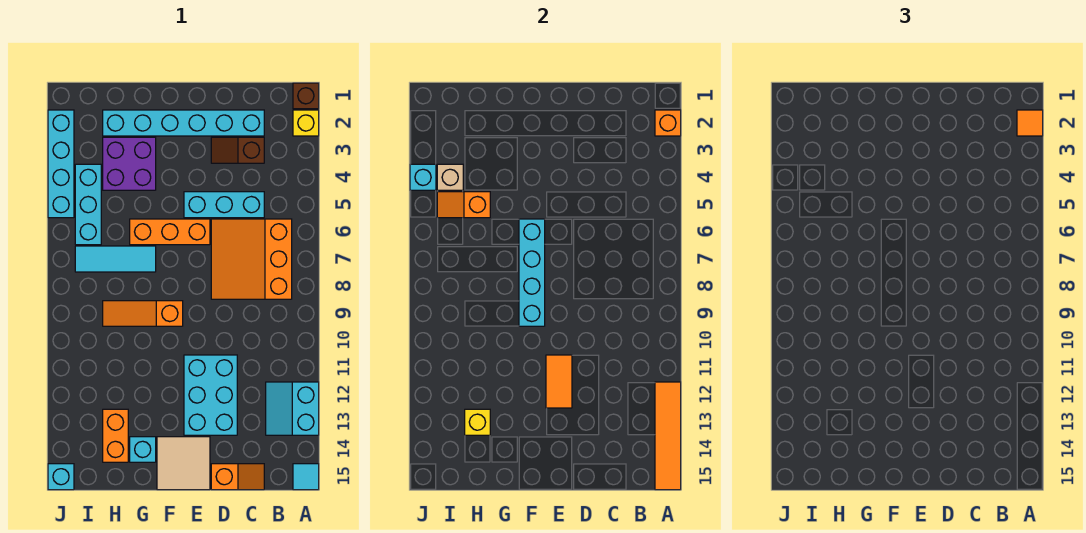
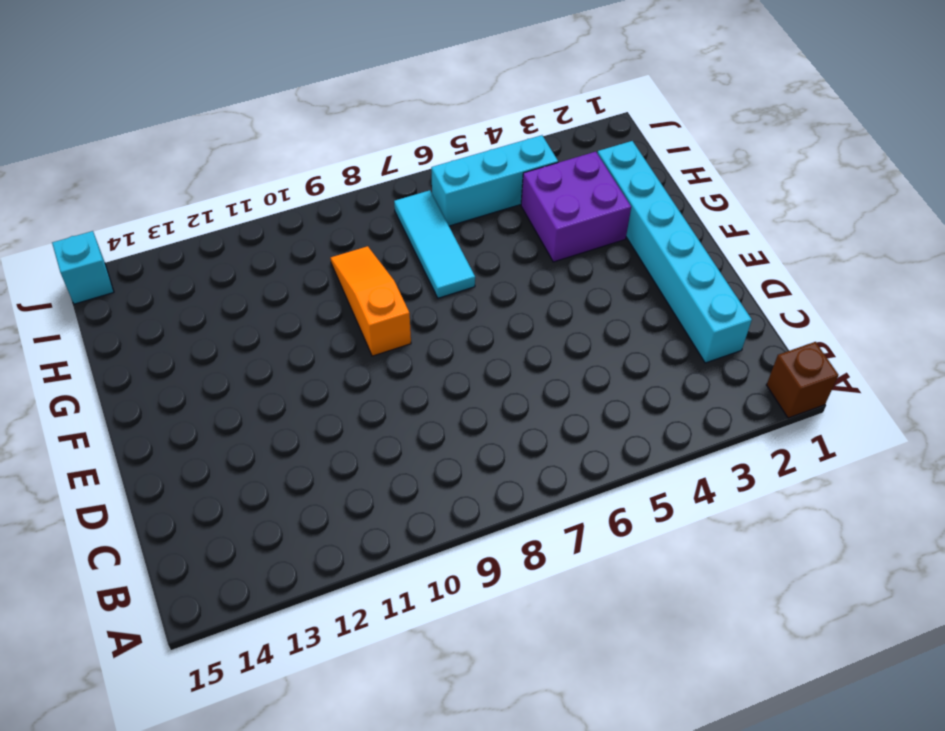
none -> yellow 1x1 brick [293,110,319,136]
none -> cyan 2x2 slope [266,382,319,435]
none -> cyan 1x1 tile [293,464,319,490]

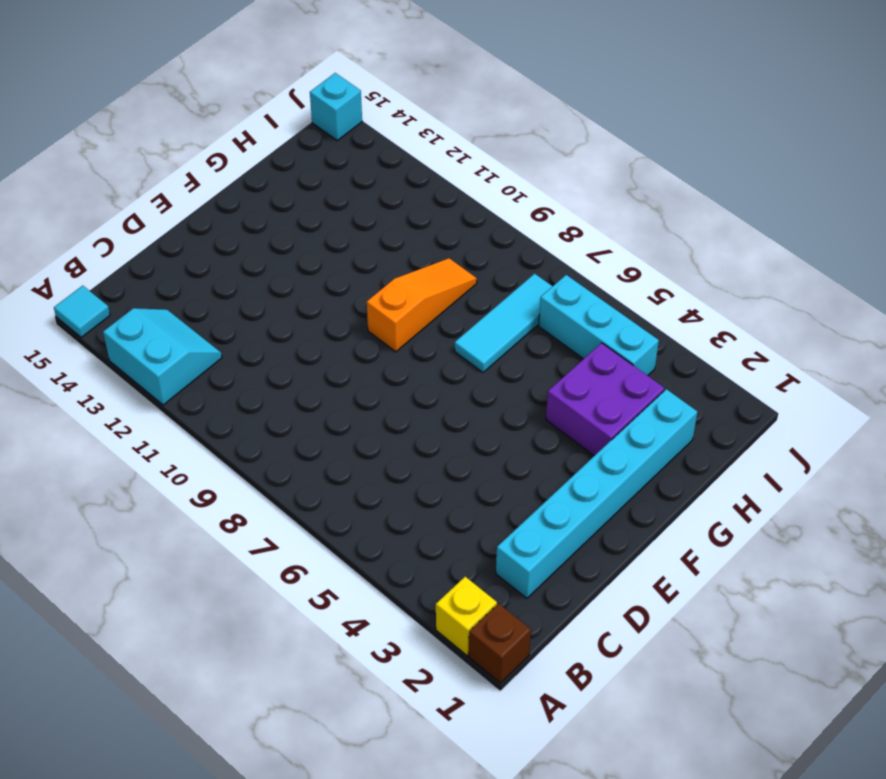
none -> orange 3x3 slope [211,219,292,299]
none -> brown 1x2 slope [211,137,264,163]
none -> cyan 1x3 brick [184,192,264,218]

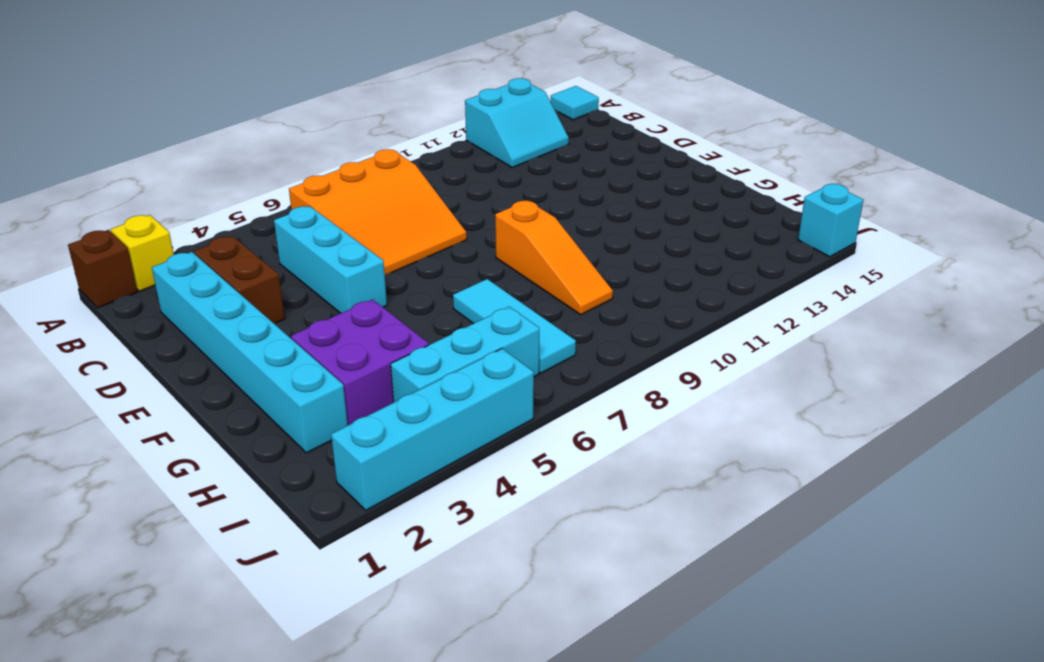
brown 1x2 brick [194,236,285,323] -> brown 1x2 slope [211,137,264,163]
none -> orange 1x2 slope [211,464,264,490]
none -> cyan 2x3 brick [184,355,237,435]
none -> orange 1x3 brick [130,219,210,245]

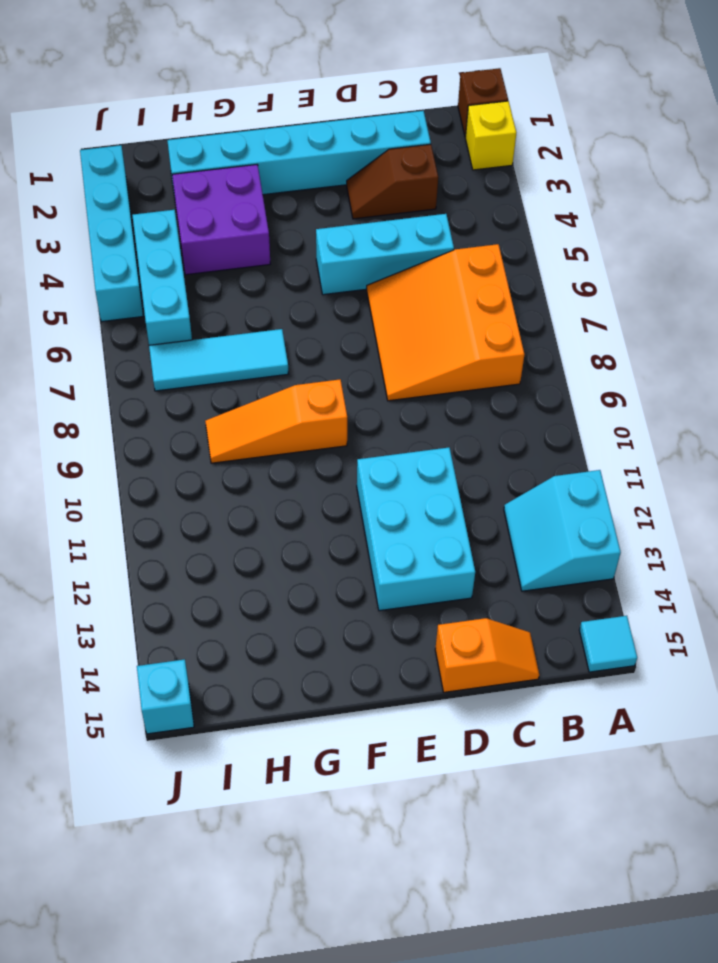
none -> orange 1x3 brick [130,219,210,245]
none -> tan 2x2 tile [157,437,210,490]
none -> cyan 1x1 brick [130,437,156,462]

